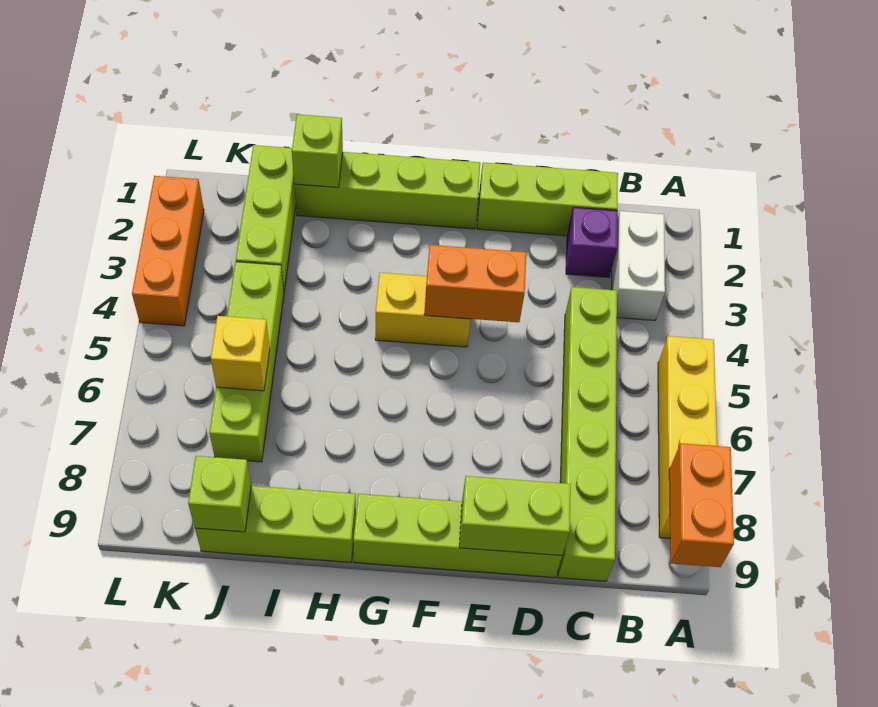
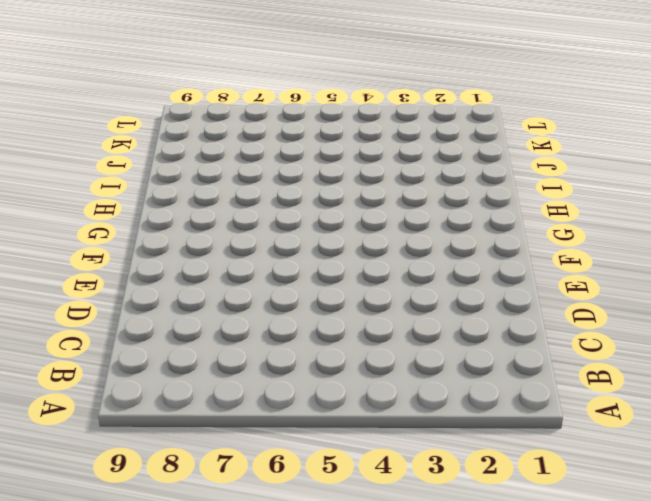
none -> yellow 1x4 brick [658,336,717,538]
none -> white 1x2 brick [612,211,665,320]
none -> lime 1x3 brick [477,163,618,236]

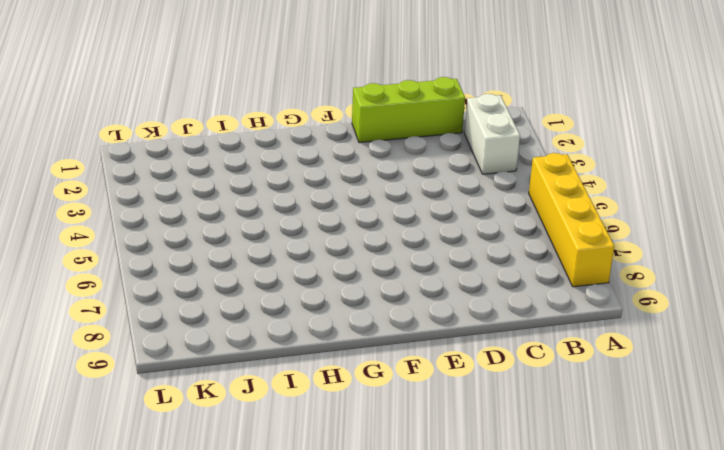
none -> purple 1x1 brick [566,207,618,277]
none -> lime 1x6 brick [558,287,617,581]
none -> lime 1x4 brick [354,494,562,578]

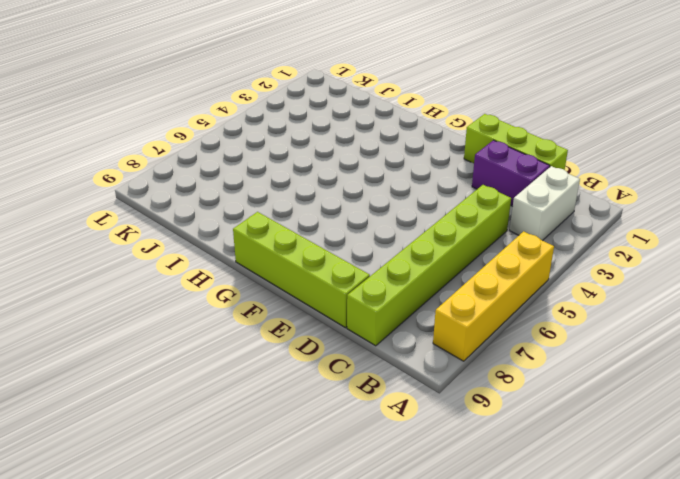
purple 1x2 brick [472,140,550,206] -> purple 1x1 brick [566,207,618,277]
none -> lime 1x4 brick [294,152,480,229]
none -> yellow 1x2 brick [375,273,471,347]
none -> lime 1x3 brick [195,486,356,562]

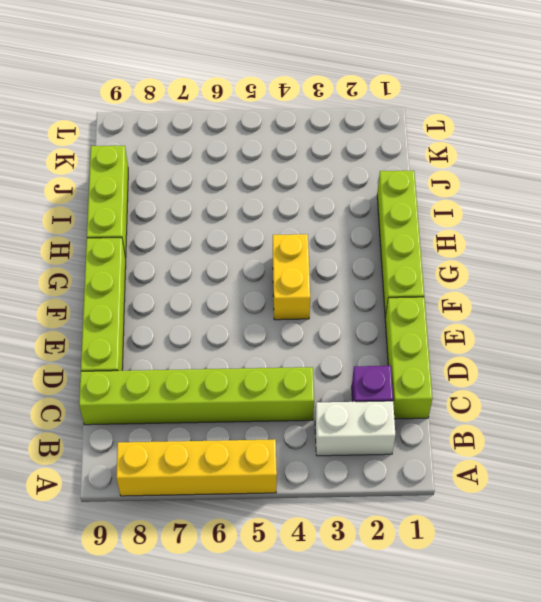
none -> lime 1x3 brick [236,145,296,291]
none -> lime 1x4 brick [209,262,284,462]
none -> orange 1x3 brick [132,176,204,326]

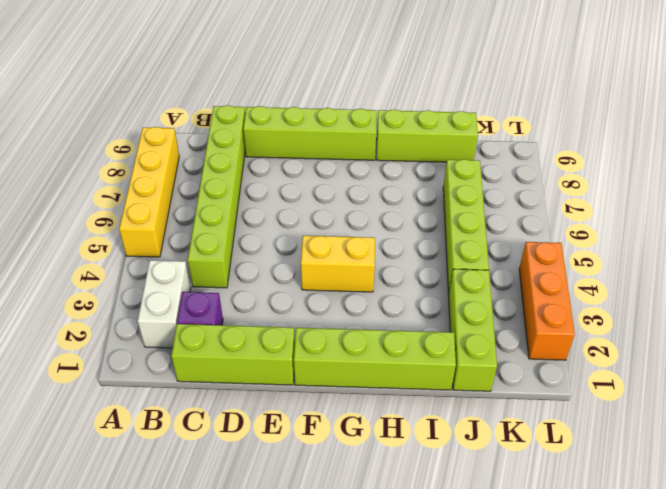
none -> orange 1x2 brick [669,443,734,567]
none -> lime 1x2 brick [459,476,571,555]
none -> orange 1x2 brick [424,245,526,322]

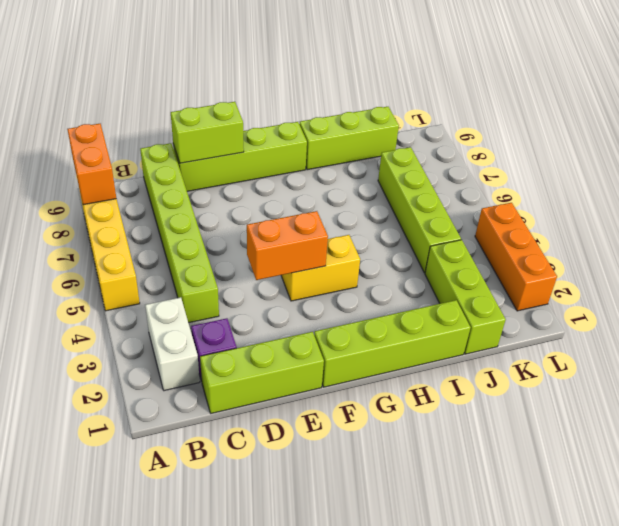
none -> lime 1x1 brick [292,114,343,187]
none -> yellow 1x1 brick [211,316,270,391]
none -> lime 1x1 brick [188,456,251,532]

